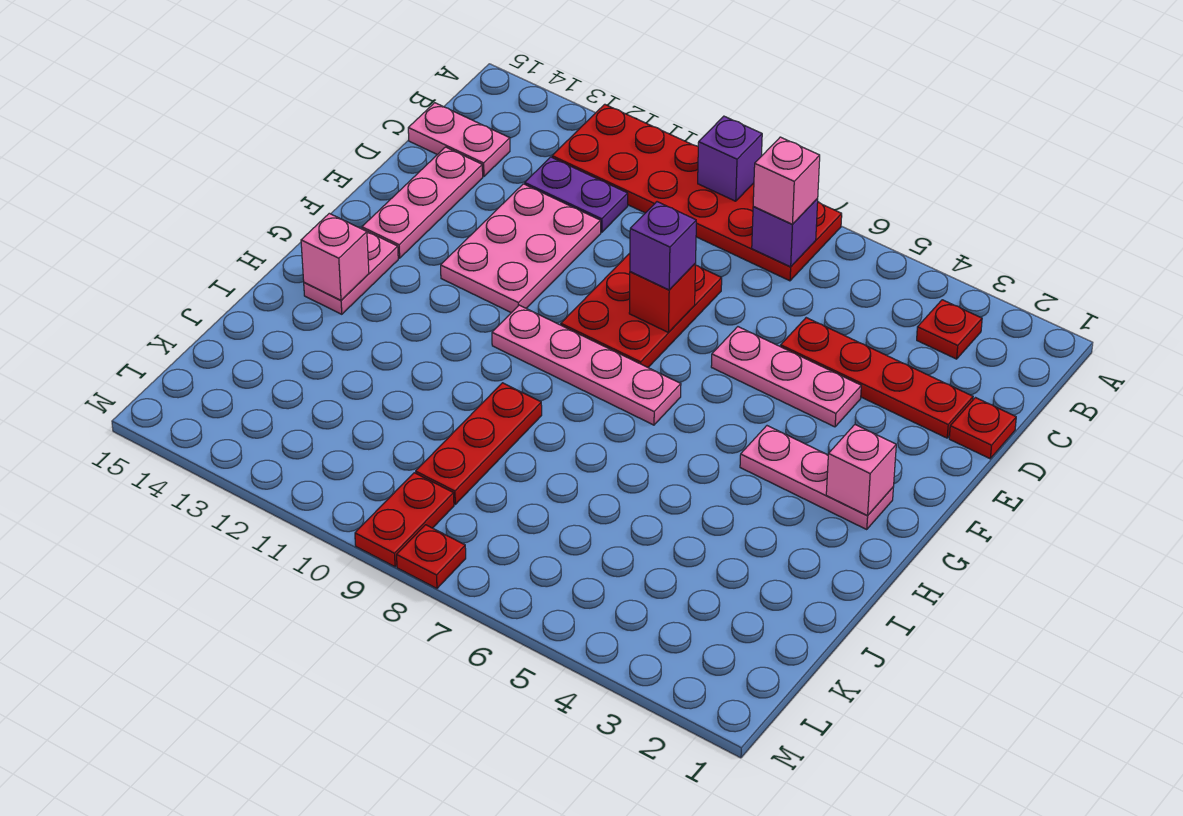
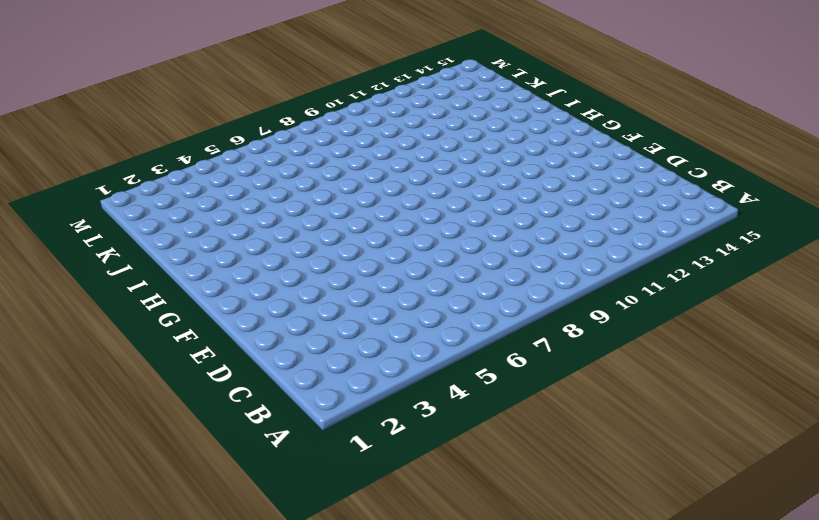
none -> red 2x6 plate [552,104,842,281]
none -> red 1x1 plate [917,300,982,359]
none -> purple 1x2 plate [525,157,628,232]

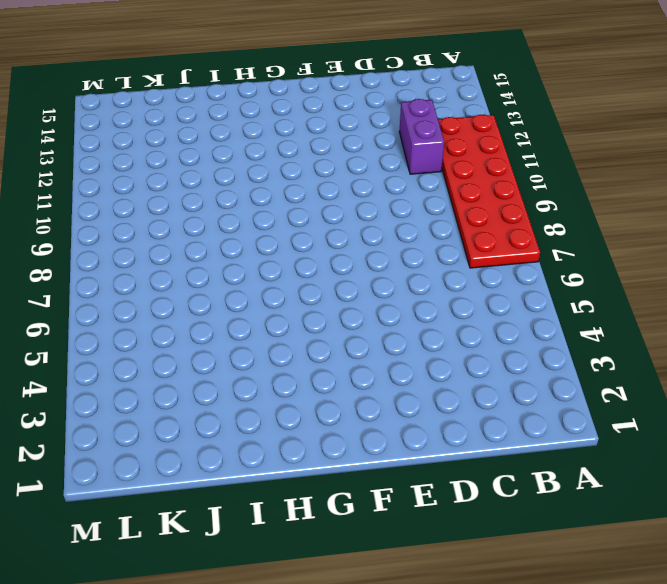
purple 1x2 brick [399,99,444,174] -> purple 1x2 plate [525,157,628,232]
none -> red 1x1 plate [917,300,982,359]
none -> pink 1x2 plate [408,103,510,176]
none -> red 1x1 plate [949,398,1016,459]

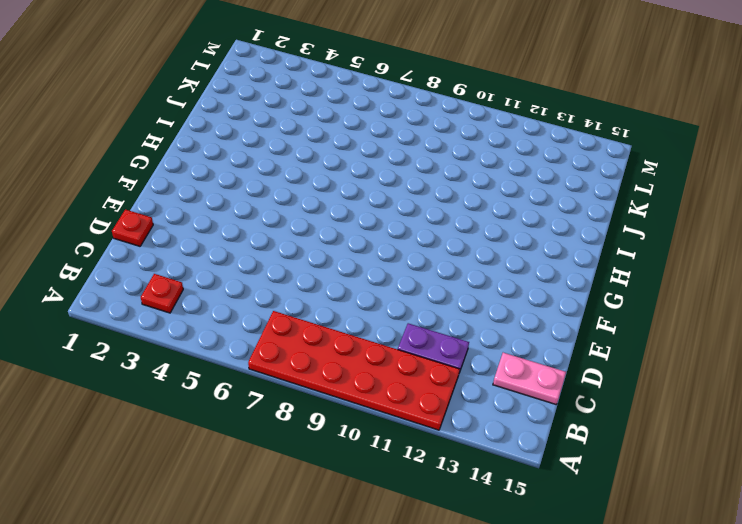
none -> red 1x4 plate [781,318,973,438]
none -> red 2x3 plate [561,253,722,367]
none -> pink 2x3 plate [441,184,601,313]

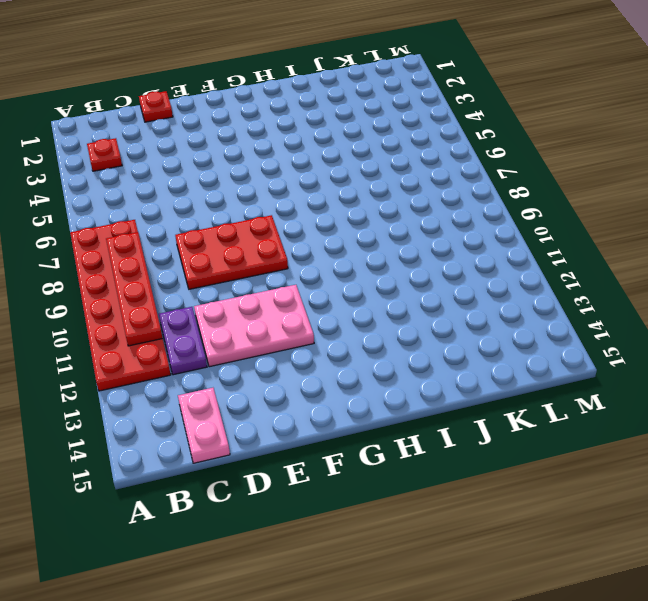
red 1x4 plate [106,232,163,346] -> red 1x4 plate moved to [781,318,973,438]
none -> pink 1x3 plate [362,147,483,258]
none -> pink 1x3 plate [711,327,861,427]
none -> pink 1x3 plate [740,426,893,529]

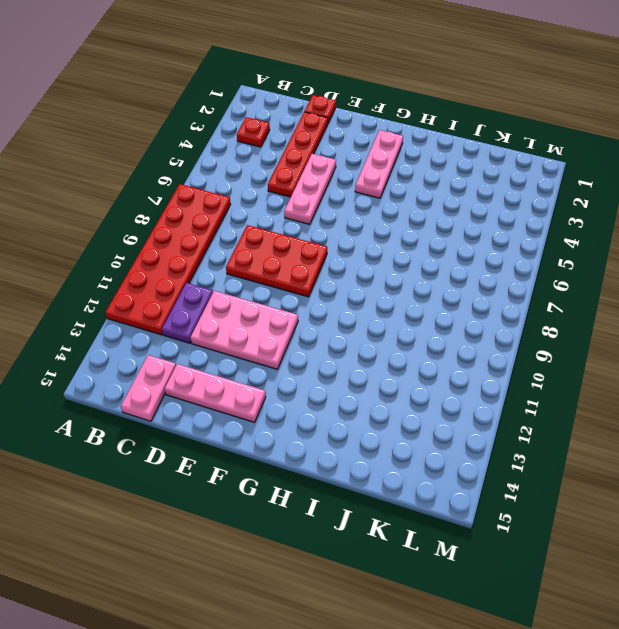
none -> pink 1x4 plate [492,305,681,425]
none -> pink 1x2 plate [304,231,398,314]
none -> red 1x3 plate [416,383,542,504]

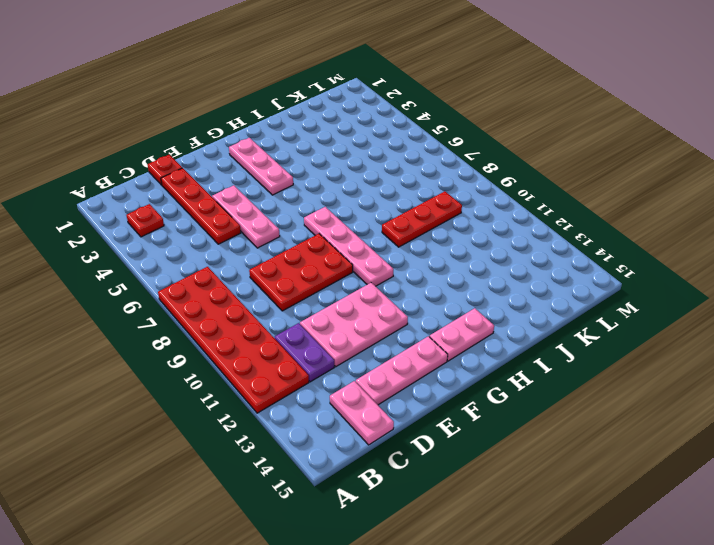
none -> red 1x2 plate [355,473,454,567]
none -> red 1x1 plate [397,525,466,588]
none -> purple 1x1 brick [698,116,762,201]

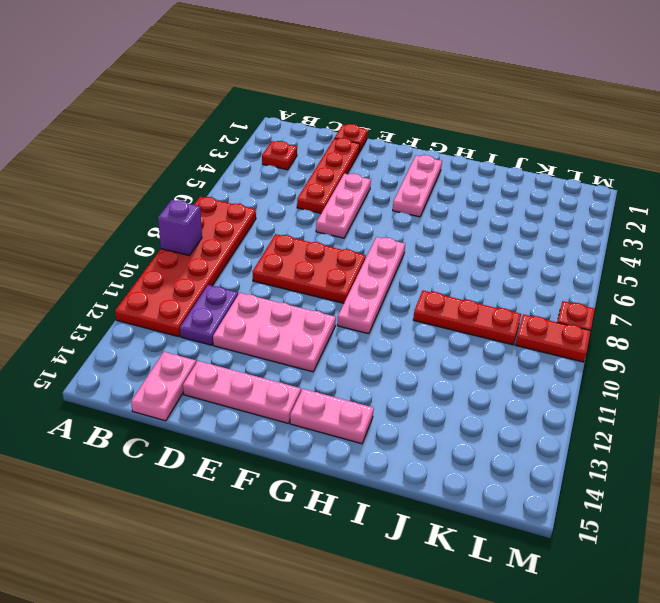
none -> purple 1x1 brick [752,199,818,267]
none -> red 1x1 brick [629,264,696,332]
none -> pink 1x1 brick [826,425,896,516]

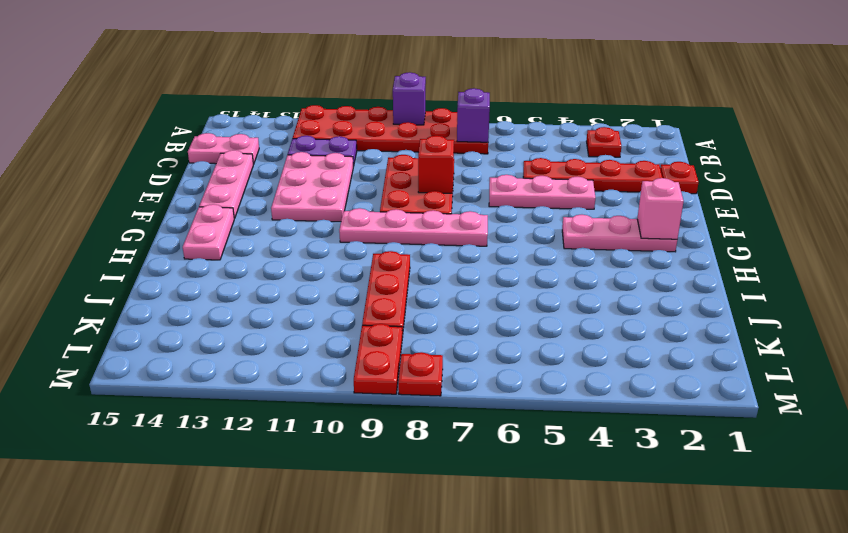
none -> pink 1x1 brick [301,213,369,300]
none -> pink 1x1 brick [753,137,820,224]
none -> purple 1x1 brick [630,202,696,290]

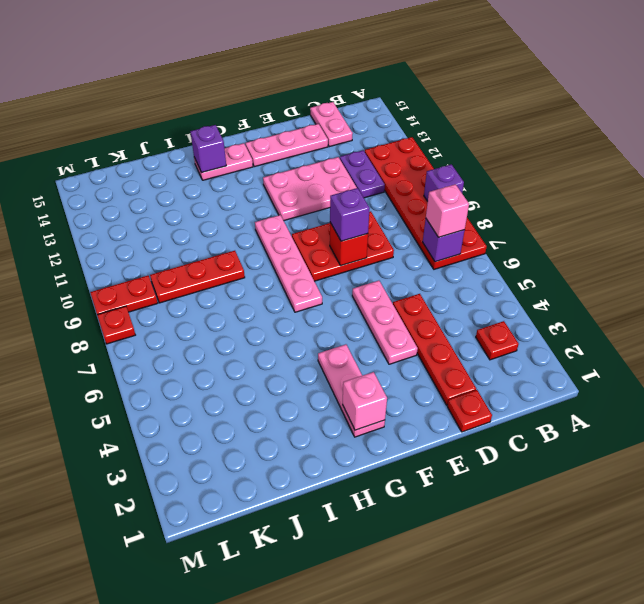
purple 1x1 brick [190,125,226,173] -> pink 1x1 brick [301,213,369,300]

